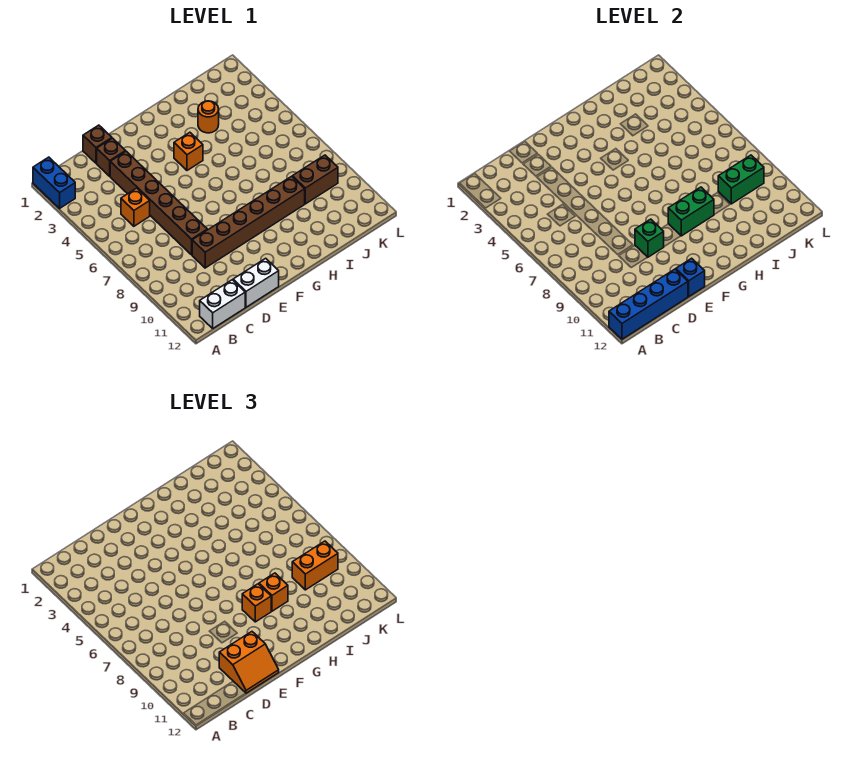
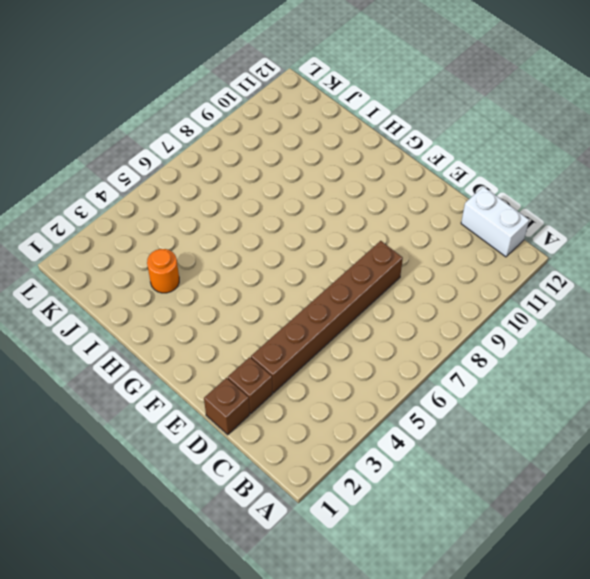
none -> blue 1x2 brick [33,157,75,208]
none -> orange 1x1 brick [121,188,150,226]
none -> brown 1x6 brick [192,176,305,268]

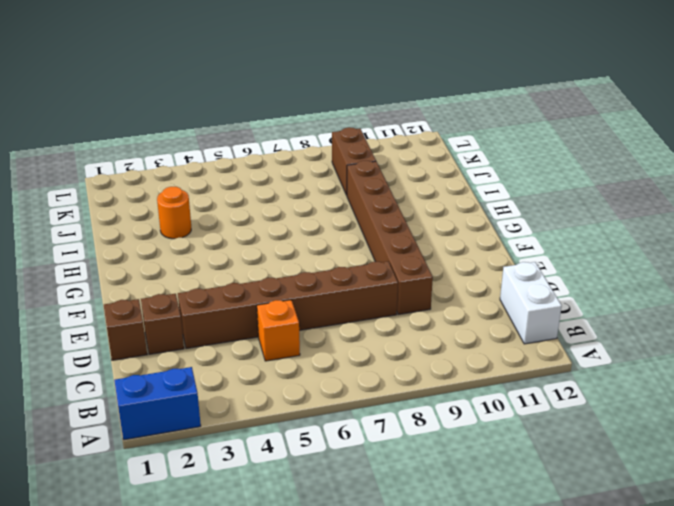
none -> white 1x2 brick [233,258,279,307]
none -> orange 1x1 brick [174,132,203,170]
none -> blue 1x4 brick [609,269,688,339]

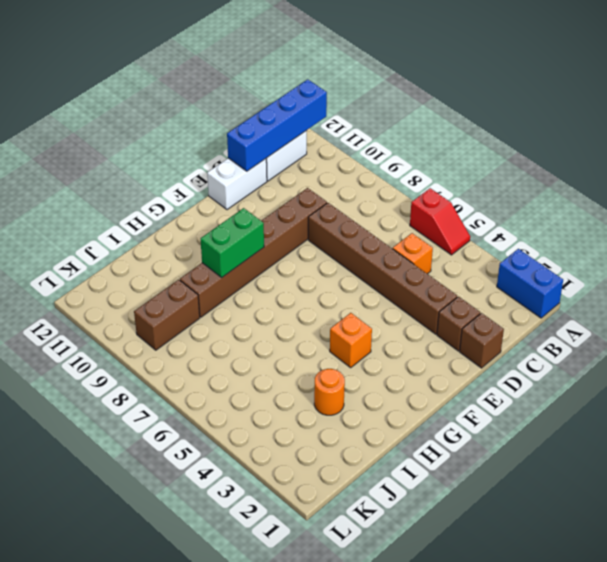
red 1x2 slope [410,188,470,255] -> none
none -> green 1x1 brick [635,219,664,257]
none -> blue 1x1 brick [676,258,705,296]
none -> green 1x2 brick [718,155,764,204]

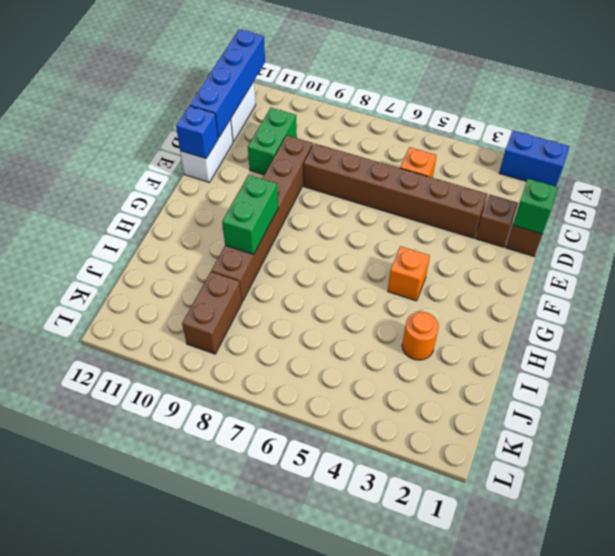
green 1x2 brick [248,108,297,175] -> green 1x2 brick moved to [718,155,764,204]
green 1x1 brick [513,179,558,234] -> green 1x1 brick moved to [635,219,664,257]
none -> orange 2x2 slope [219,632,279,693]
none -> orange 1x1 brick [242,584,271,622]
none -> orange 1x1 brick [259,573,288,611]

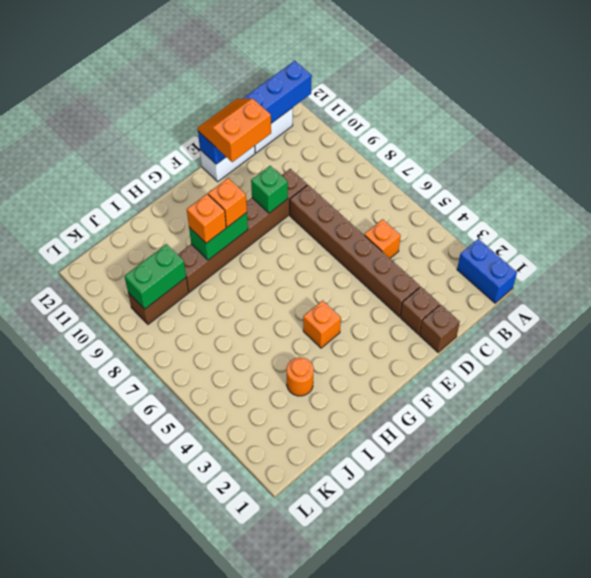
none -> orange 1x2 brick [292,541,338,590]

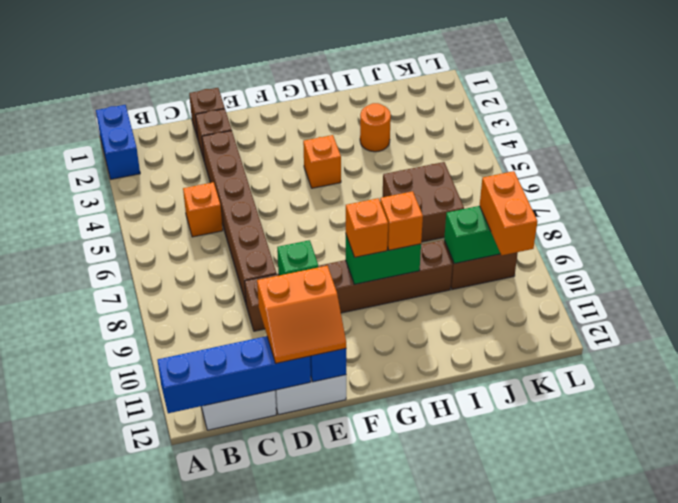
brown 2x2 brick [383,162,464,242] -> none
orange 1x2 brick [480,171,537,255] -> orange 1x2 brick turned to [292,541,338,590]

